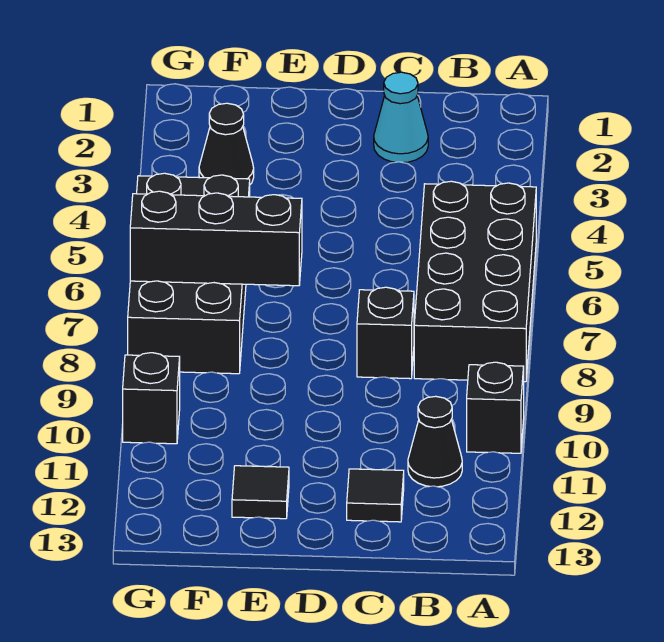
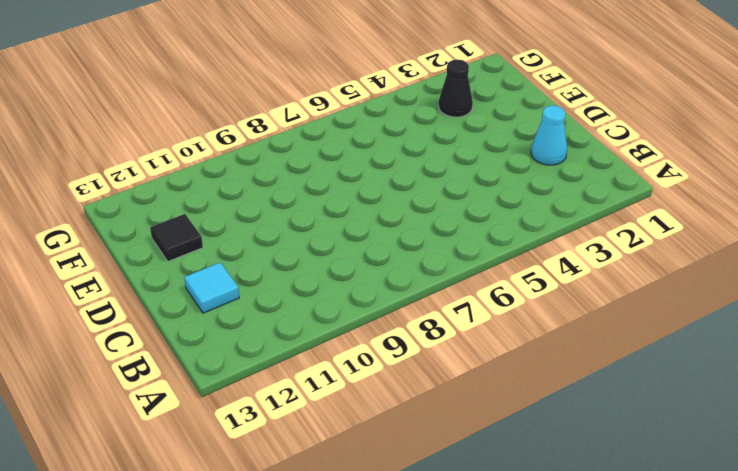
cyan 1x1 tile [184,263,239,313] -> black 1x1 tile [347,469,404,522]
none -> black 2x4 brick [414,181,536,382]
none -> black 1x1 brick [467,362,524,453]

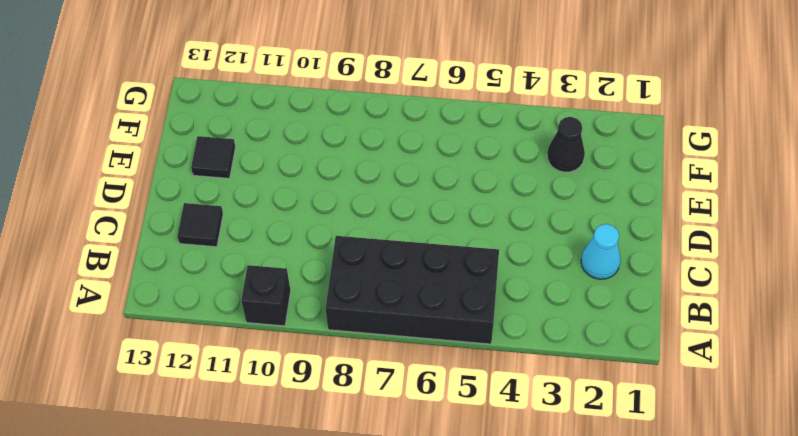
none -> black 1x1 cone [408,396,462,487]
none -> black 1x1 brick [357,287,414,379]

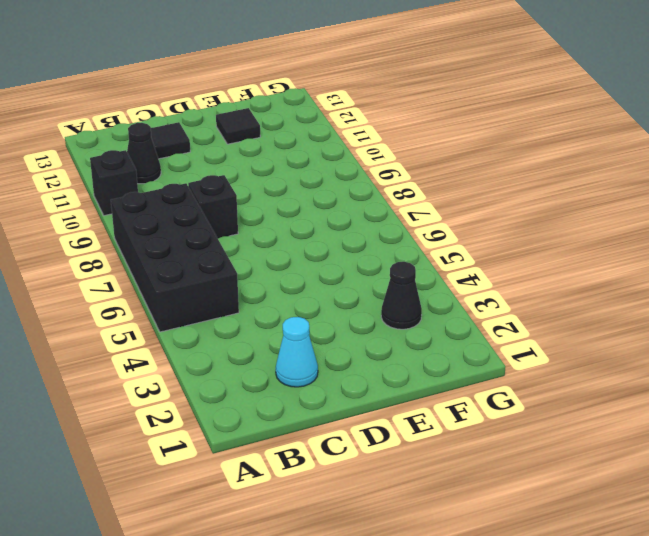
none -> black 2x4 brick [128,173,250,374]
none -> black 1x1 brick [123,353,180,444]

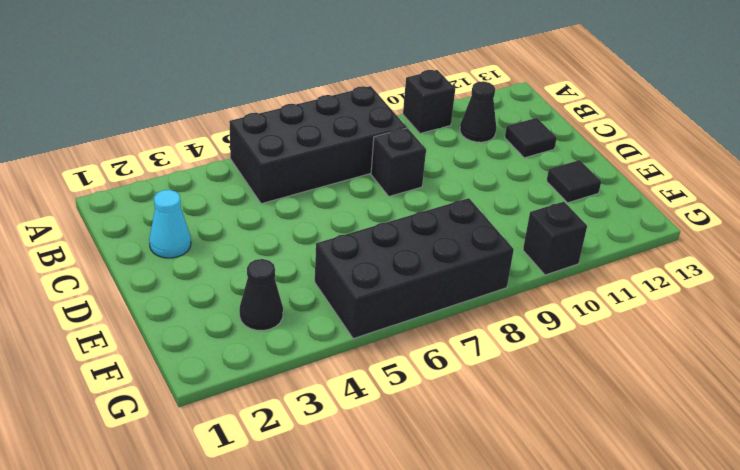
none -> black 1x3 brick [130,191,302,286]

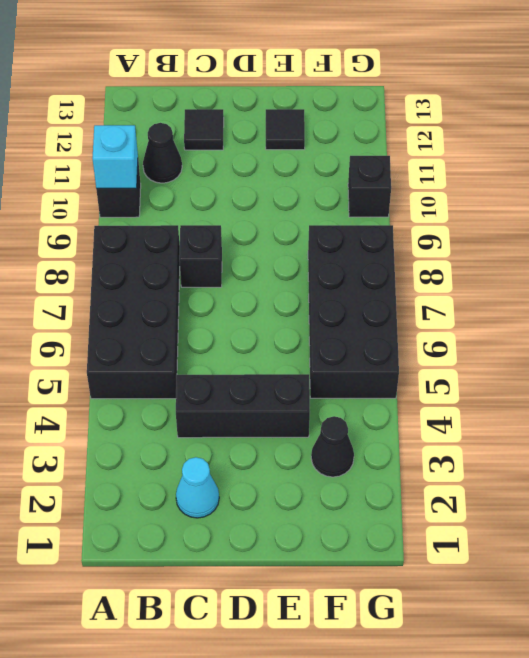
cyan 1x1 brick [92,125,138,188] -> none
black 1x3 brick [176,374,310,438] -> black 1x3 brick moved to [130,191,302,286]

